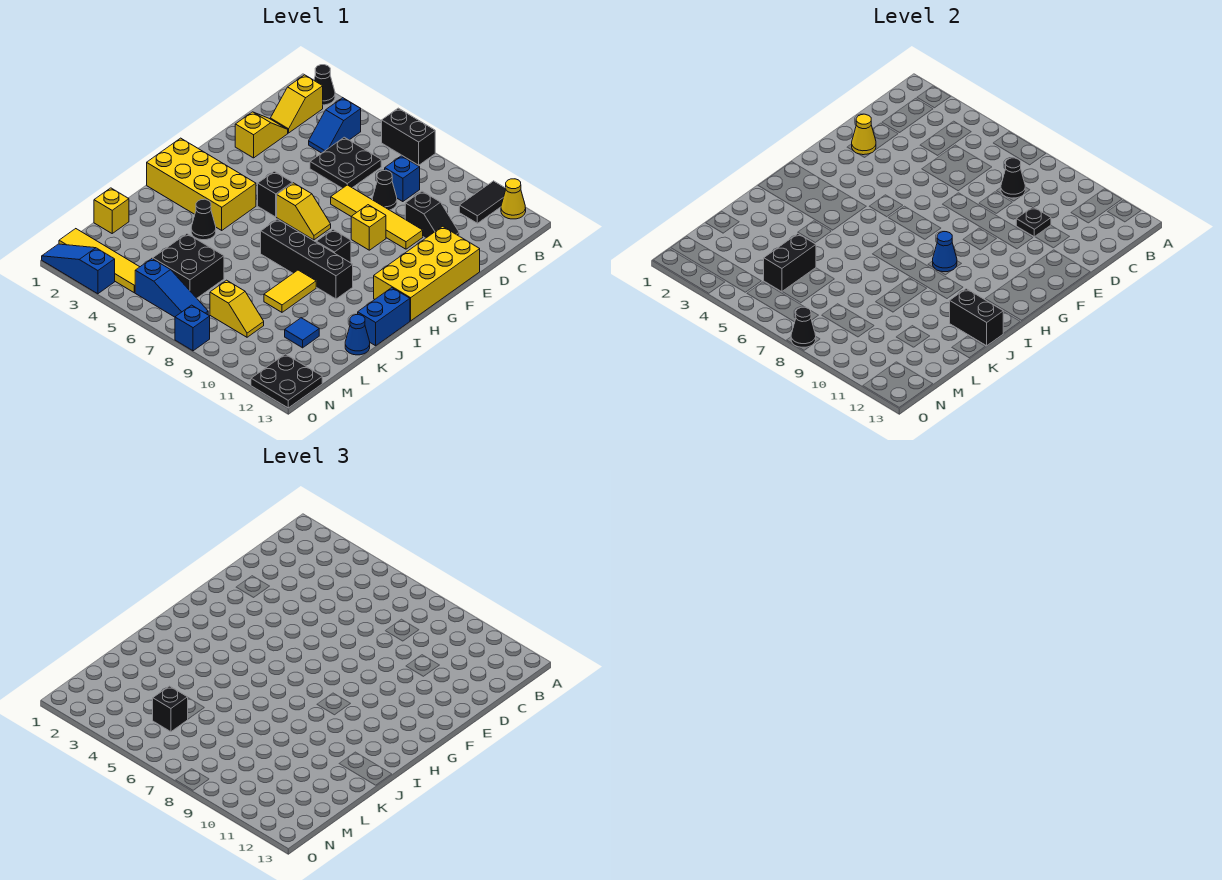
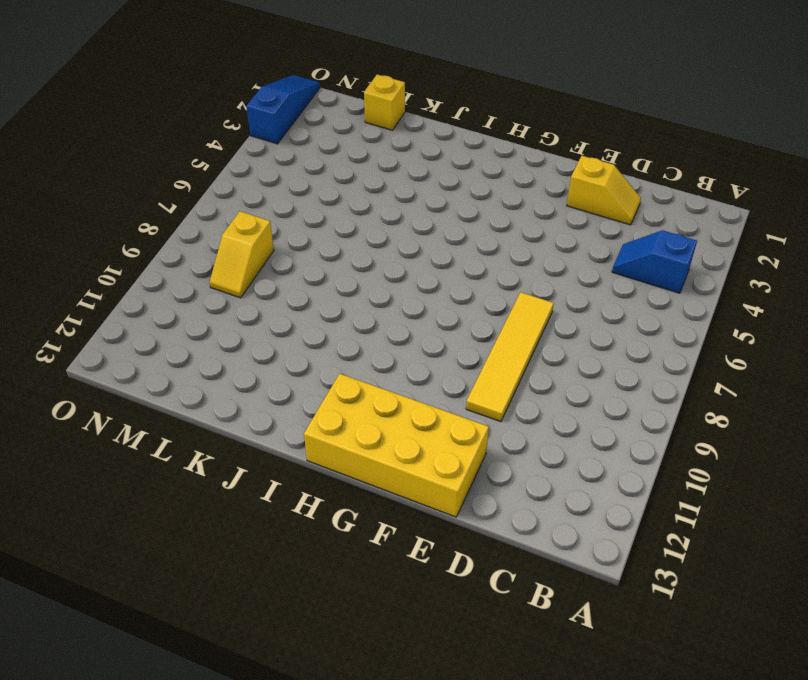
none -> black 1x1 cone [314,65,335,105]
none -> black 1x2 brick [382,108,435,165]
none -> black 1x2 tile [459,181,506,223]
none -> yellow 1x1 cone [501,179,526,219]

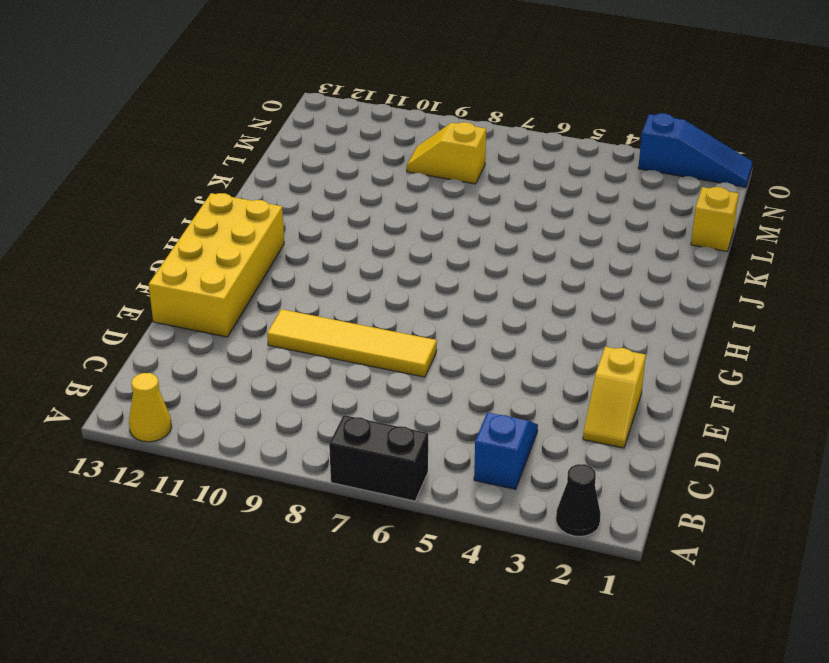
none -> black 1x2 tile [459,181,506,223]
none -> yellow 1x2 slope [270,75,323,133]
none -> black 2x2 plate [310,137,381,188]
none -> blue 1x1 brick [385,156,420,202]

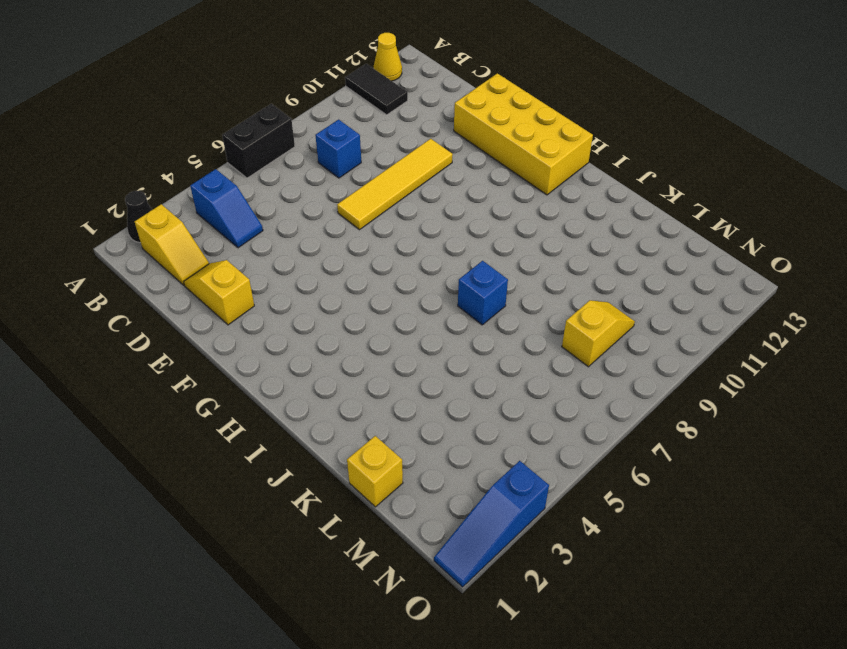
blue 1x1 brick [458,261,508,325] -> blue 1x1 brick moved to [175,305,210,351]
none -> black 2x2 plate [310,137,381,188]
none -> black 1x1 cone [372,171,397,210]
none -> black 1x2 slope [405,191,459,238]
none -> yellow 1x1 brick [351,205,386,250]

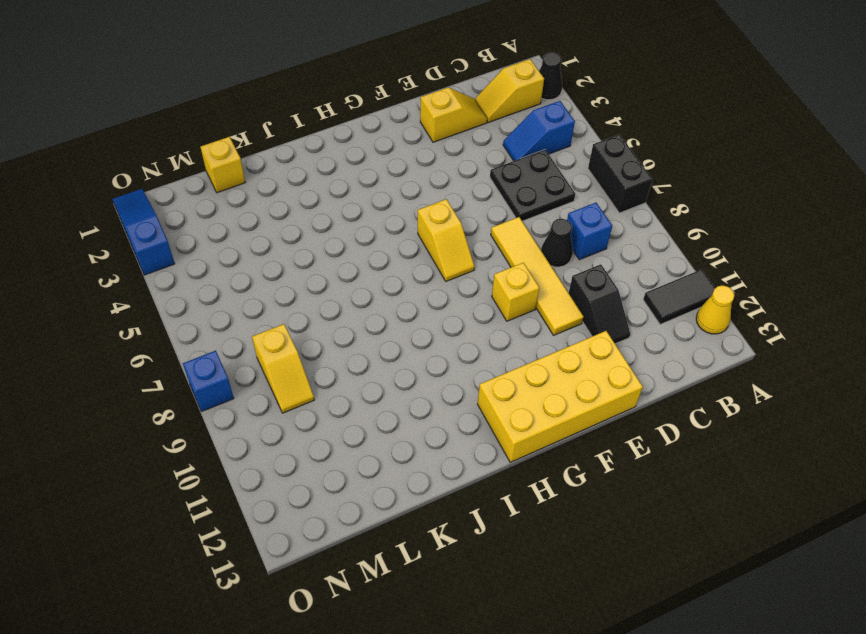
none -> black 1x1 brick [258,171,292,217]
none -> yellow 2x4 brick [147,138,256,230]
none -> black 1x1 brick [316,230,351,263]
none -> black 1x4 brick [261,219,353,299]

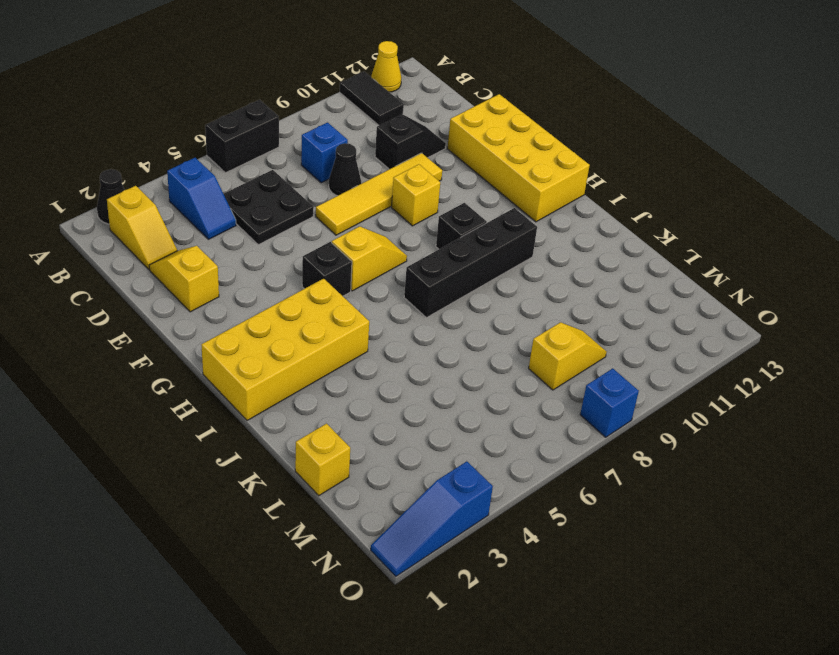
none -> blue 1x2 brick [358,288,410,346]
none -> black 1x1 cone [191,199,216,240]
none -> yellow 1x2 tile [264,270,316,312]
none -> blue 1x1 cone [345,314,370,355]

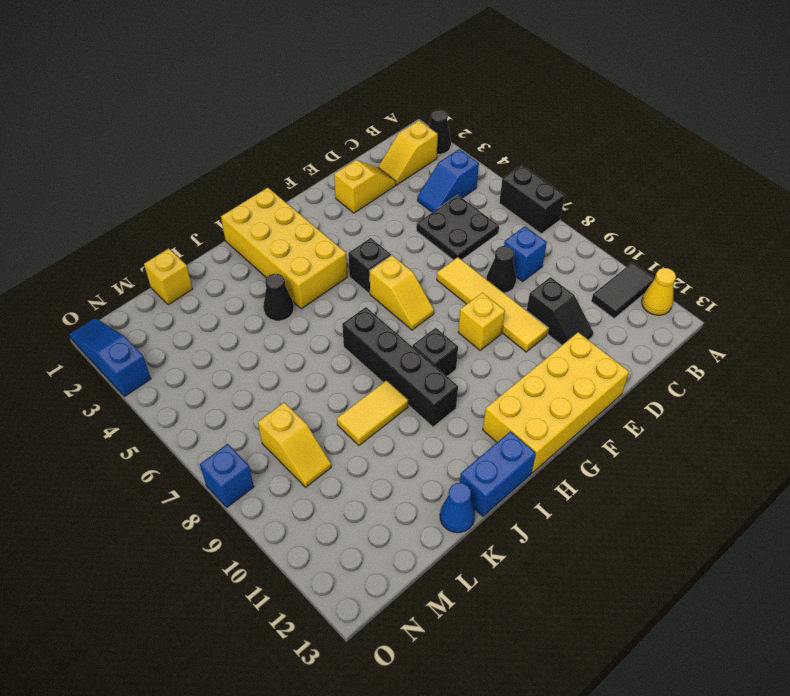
none -> black 2x2 brick [153,234,224,298]
none -> blue 1x1 tile [285,318,319,348]
none -> yellow 1x4 tile [59,229,139,293]
none -> blue 1x3 slope [135,259,208,317]

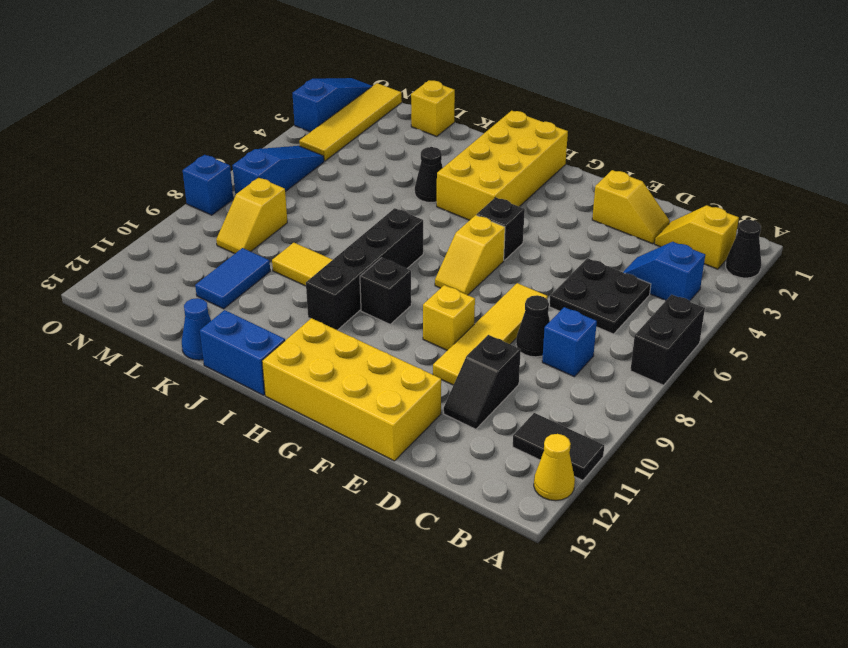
blue 1x2 tile [195,248,270,309] -> blue 1x1 tile [285,318,319,348]
blue 1x3 slope [232,146,324,195] -> blue 1x3 slope turned to [135,259,208,317]
none -> black 2x2 brick [153,234,224,298]
none -> black 2x2 plate [251,354,322,408]
none -> black 1x1 cone [1001,158,1025,198]
none -> black 1x1 plate [1016,207,1051,237]

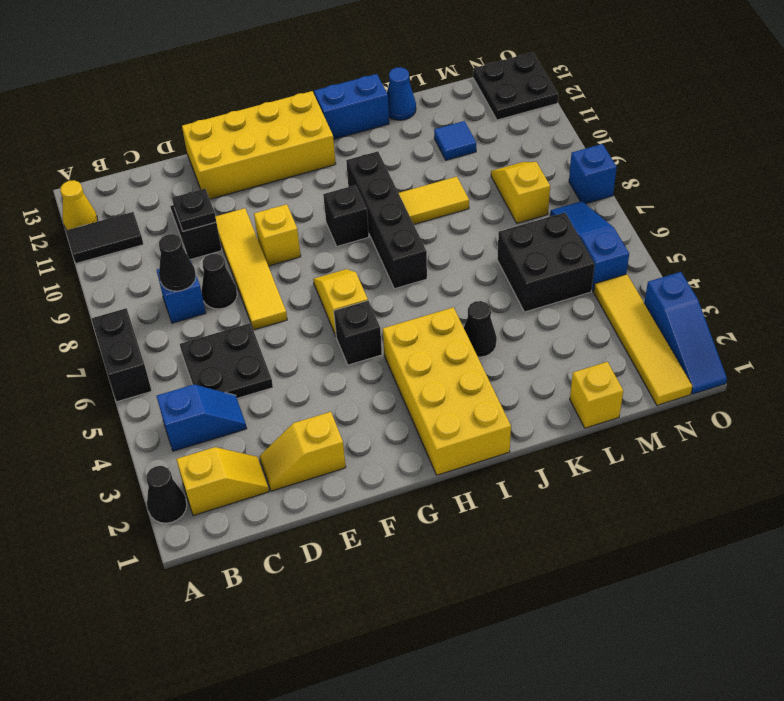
none -> yellow 1x1 cone [852,114,876,155]
none -> blue 1x1 cone [933,232,957,272]
none -> black 1x2 brick [950,289,1003,346]
none -> black 1x2 brick [764,234,816,292]

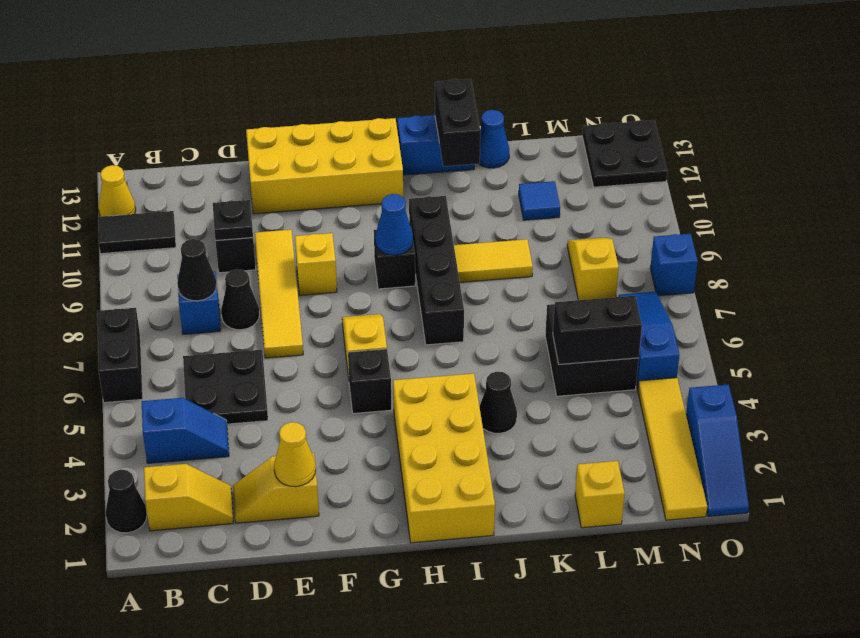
none -> black 1x1 cone [791,307,816,347]
none -> black 1x1 brick [153,686,188,732]

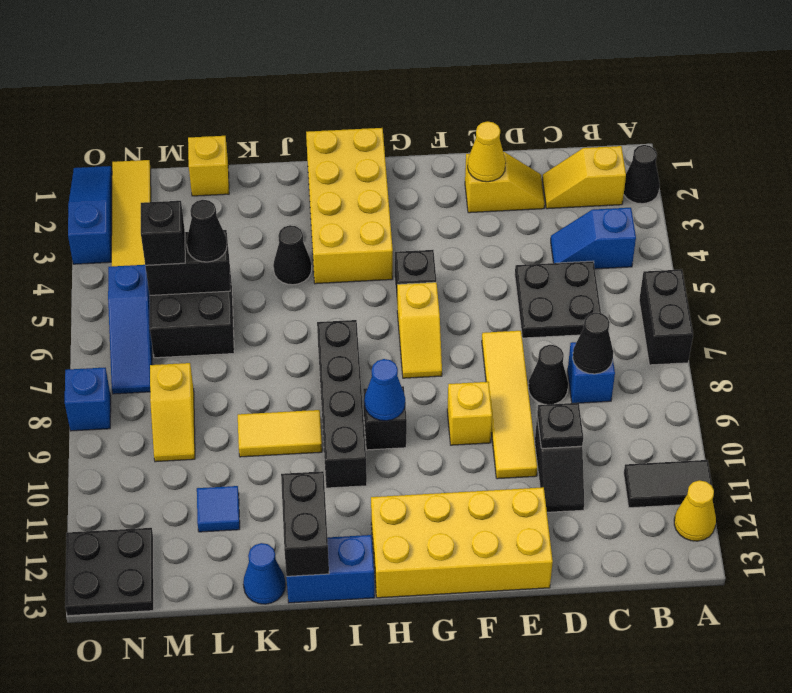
black 1x1 cone [187,200,227,262] -> black 1x1 cone moved to [791,307,816,347]

